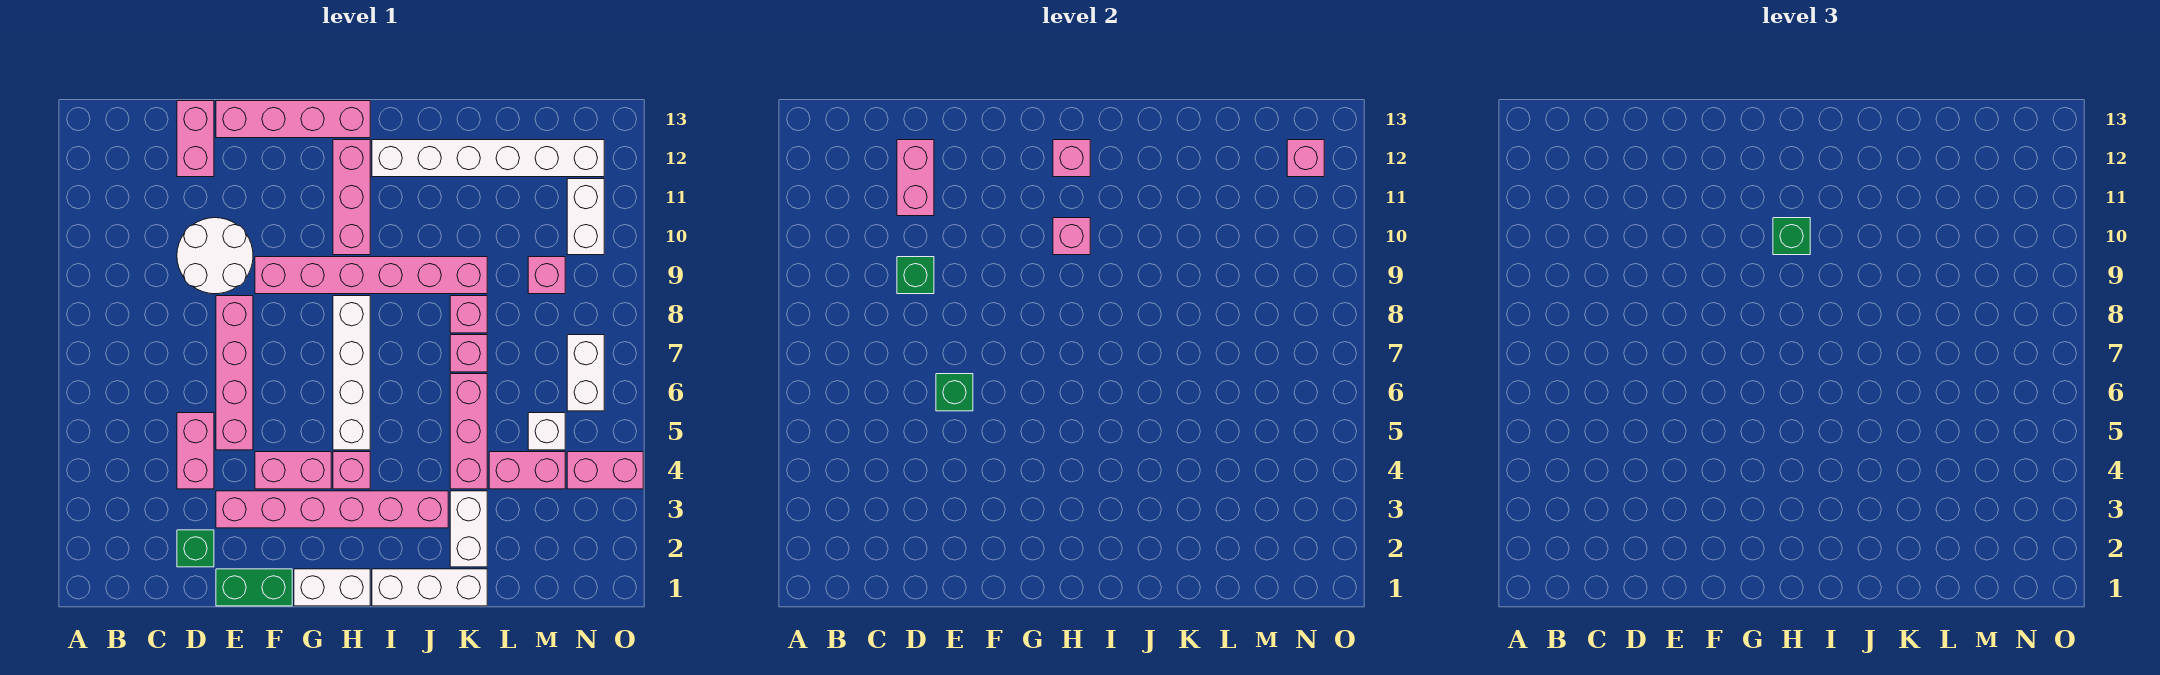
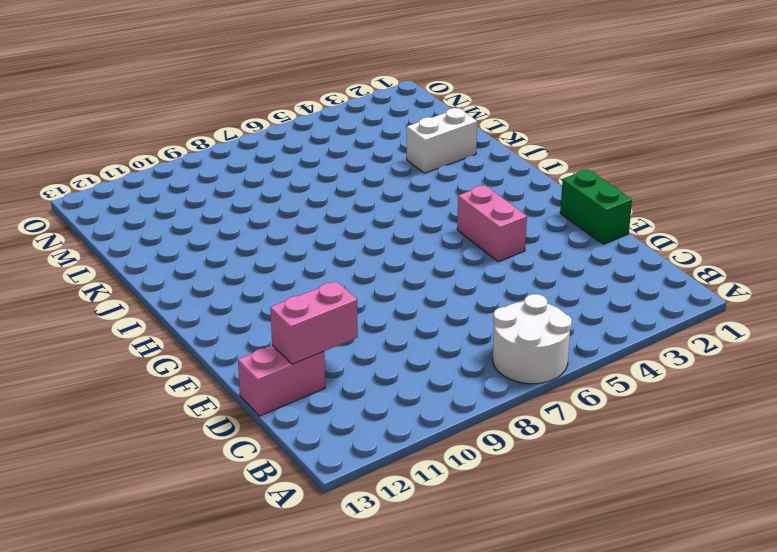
white 2x2 round brick [493,294,572,384] -> white 2x2 round brick moved to [177,218,253,294]
none -> green 1x1 brick [177,530,214,567]
none -> pink 1x2 brick [177,413,214,489]
none -> pink 1x6 brick [216,491,448,528]
none -> pink 1x4 brick [216,296,253,450]

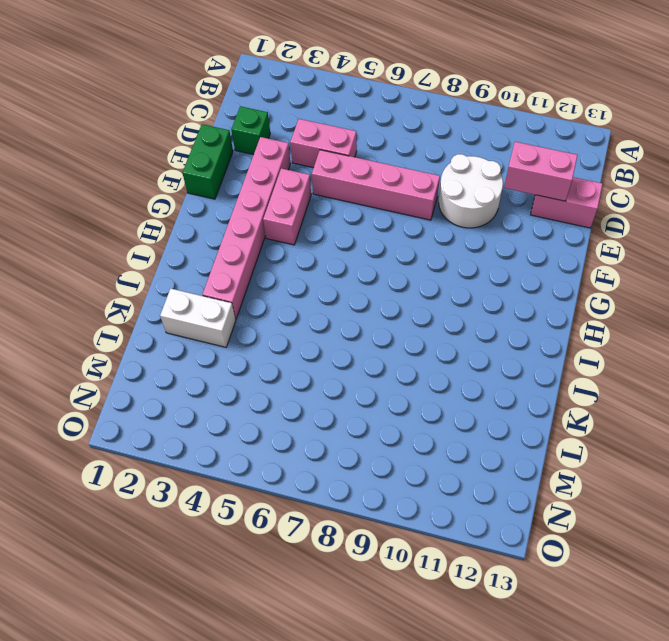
none -> pink 1x4 brick [216,101,370,138]
none -> pink 1x6 brick [255,257,487,294]
none -> white 1x2 brick [294,569,370,606]
none -> pink 1x1 brick [333,452,370,489]

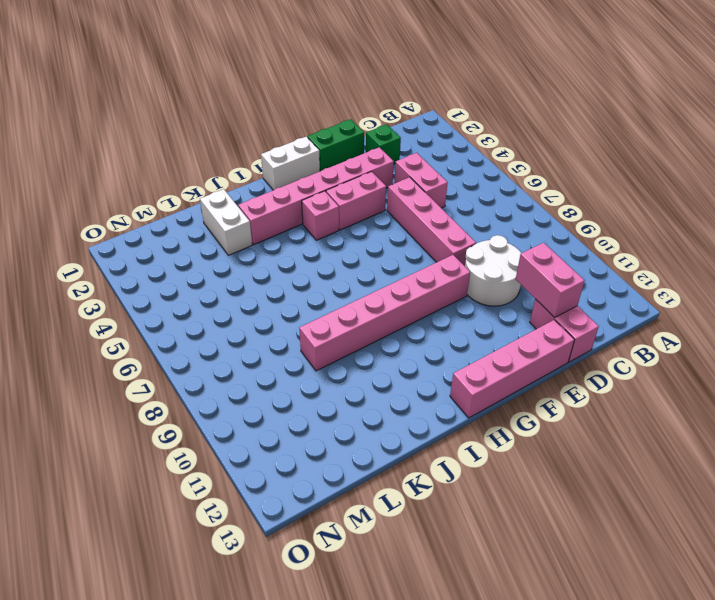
none -> white 1x4 brick [333,296,370,450]
none -> pink 1x3 brick [333,140,370,255]
none -> white 1x3 brick [372,569,487,606]
none -> white 1x6 brick [372,140,604,177]

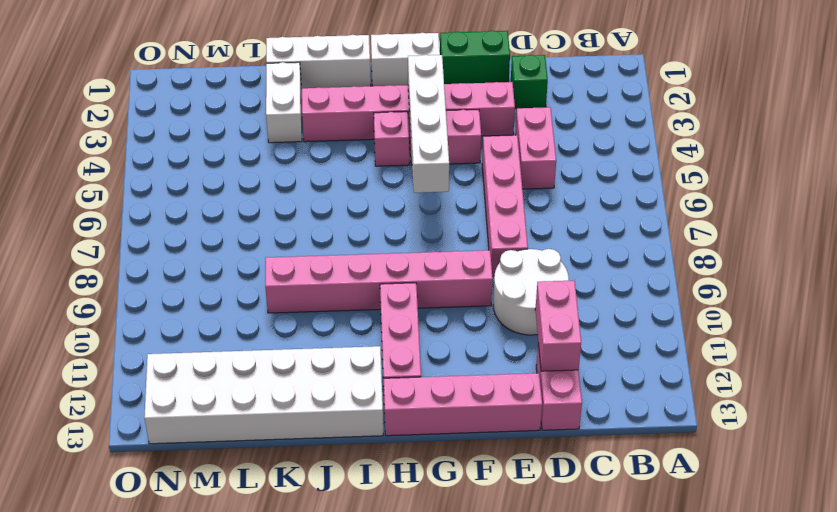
white 1x4 brick [408,55,449,193] -> white 1x4 brick moved to [333,296,370,450]
white 2x6 brick [144,346,383,444] -> white 1x6 brick [372,140,604,177]
none -> pink 1x3 brick [450,374,487,489]
none -> pink 1x1 brick [450,335,487,372]
none -> pink 1x1 brick [450,296,487,333]
none -> pink 1x2 brick [489,452,565,489]

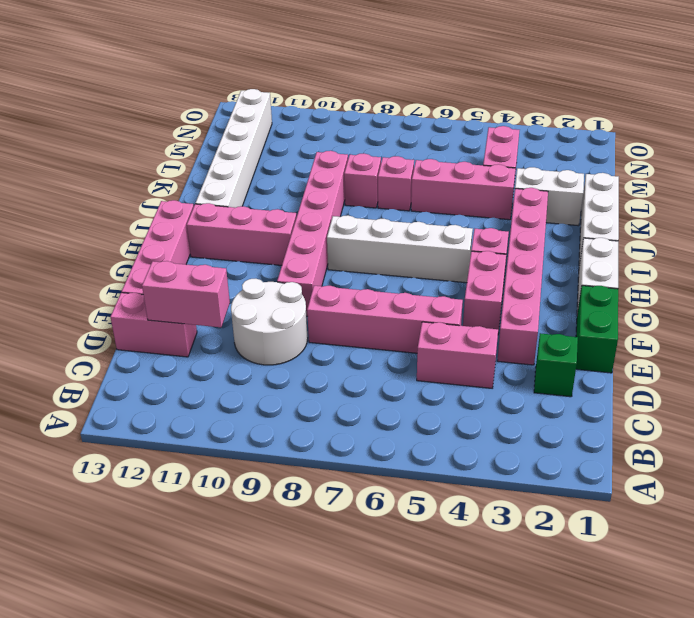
none -> white 1x1 brick [528,413,565,450]
none -> pink 1x1 brick [528,257,565,294]
none -> pink 1x2 brick [567,452,643,489]
none -> white 1x2 brick [567,335,604,411]

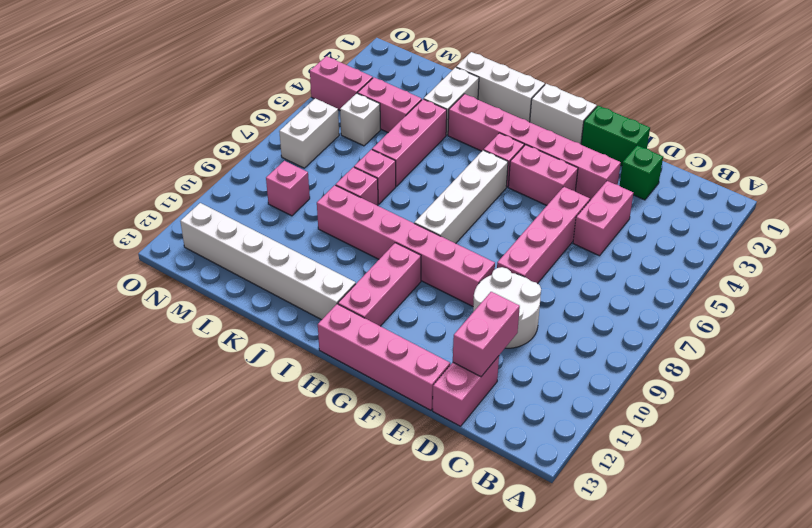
none -> white 1x2 brick [567,179,604,255]
none -> green 1x1 brick [897,257,934,294]
none -> green 1x1 brick [936,374,973,411]
none -> pink 1x1 brick [1053,218,1090,255]

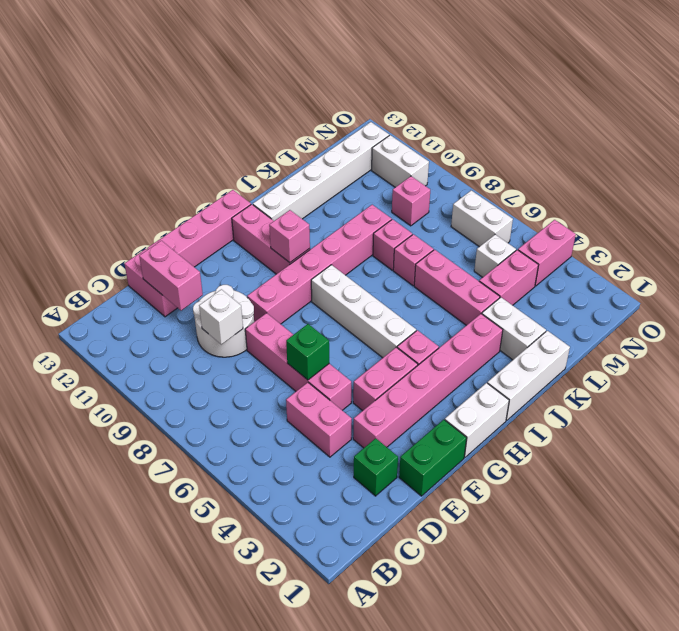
white 1x1 brick [199,289,243,344] -> green 1x1 brick [897,257,934,294]
none -> pink 1x1 brick [1053,140,1090,177]
none -> pink 1x1 brick [1287,140,1324,177]
none -> green 1x1 brick [1773,218,1810,255]

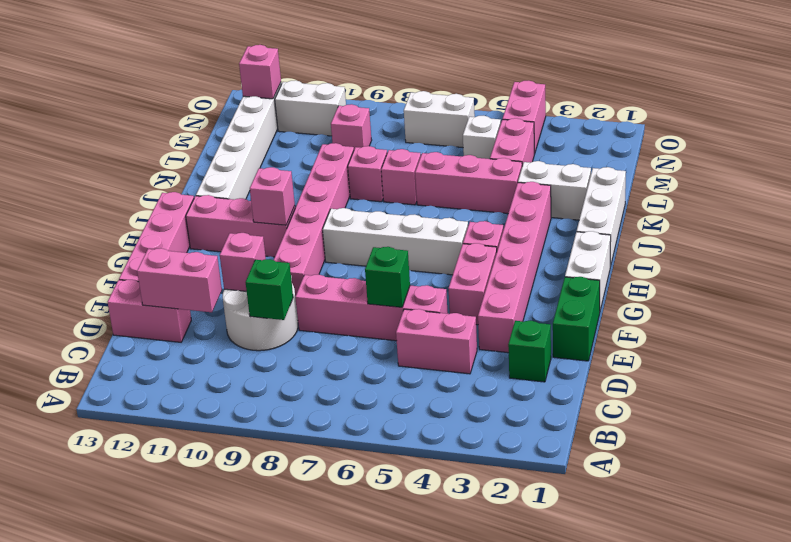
pink 1x1 brick [220,233,266,291] -> pink 1x1 brick moved to [1053,140,1090,177]
none -> green 1x1 brick [1773,218,1810,255]

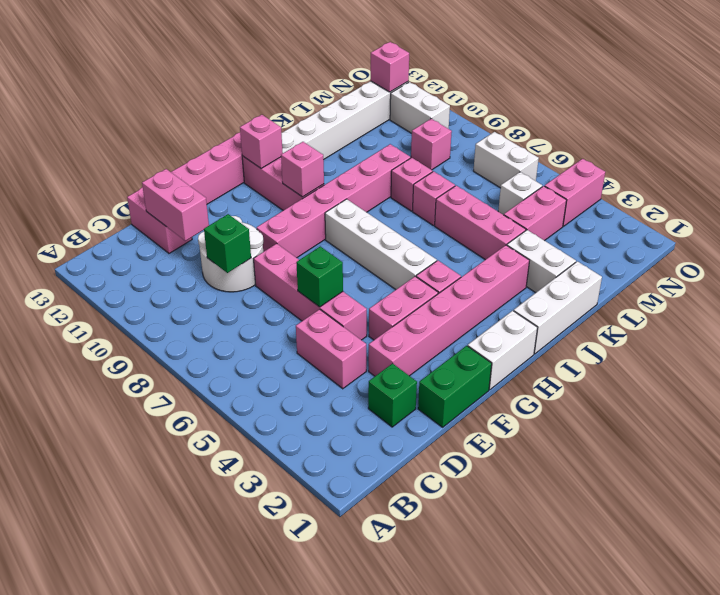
none -> green 1x1 brick [1773,218,1810,255]

